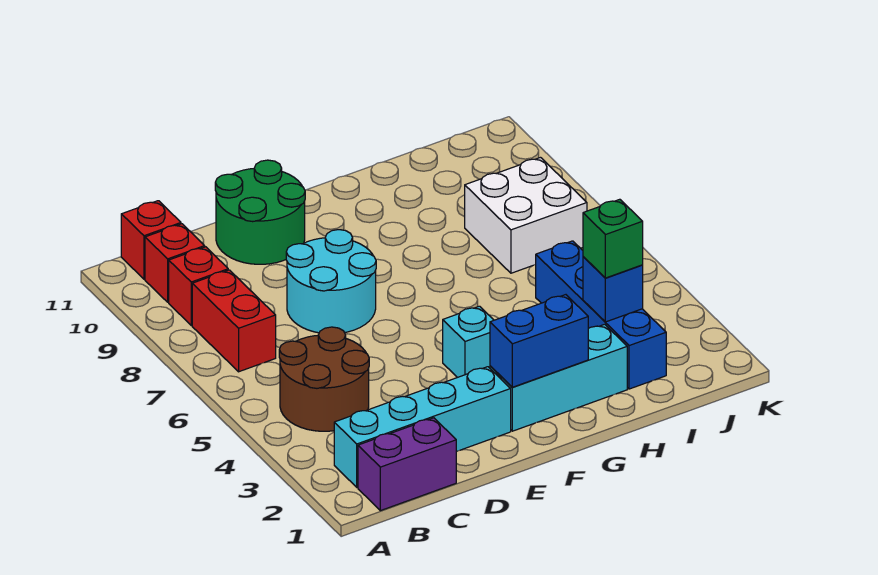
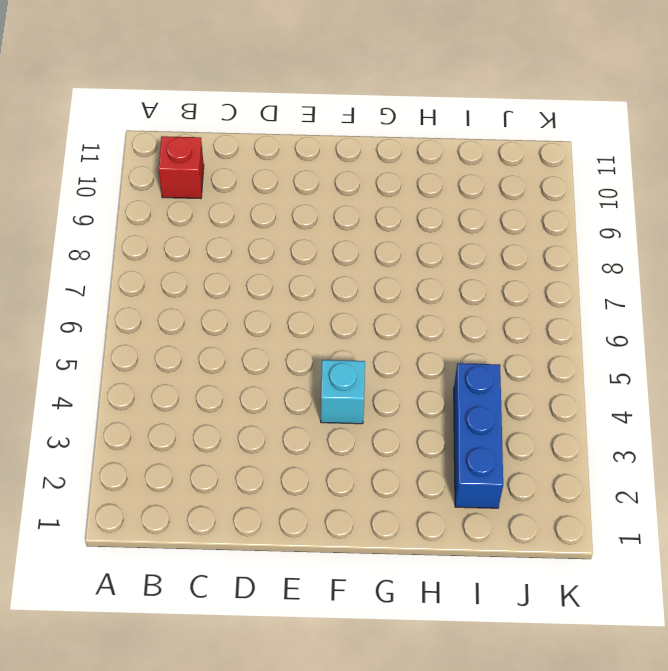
blue 1x3 brick [454,363,503,508] -> blue 1x4 brick [536,241,666,389]
none -> purple 1x2 brick [358,418,456,511]
none -> cyan 1x4 brick [334,367,511,487]
none -> brown 2x2 round brick [279,327,369,431]

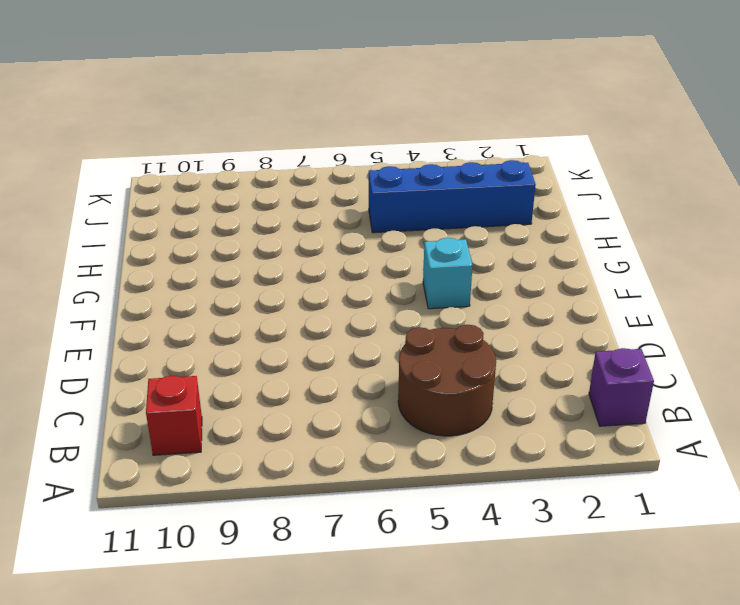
purple 1x1 brick [589,348,654,426] -> purple 1x2 brick [358,418,456,511]
none -> cyan 1x4 brick [334,367,511,487]
none -> red 1x2 brick [192,270,276,372]
none -> red 1x1 brick [169,247,228,325]

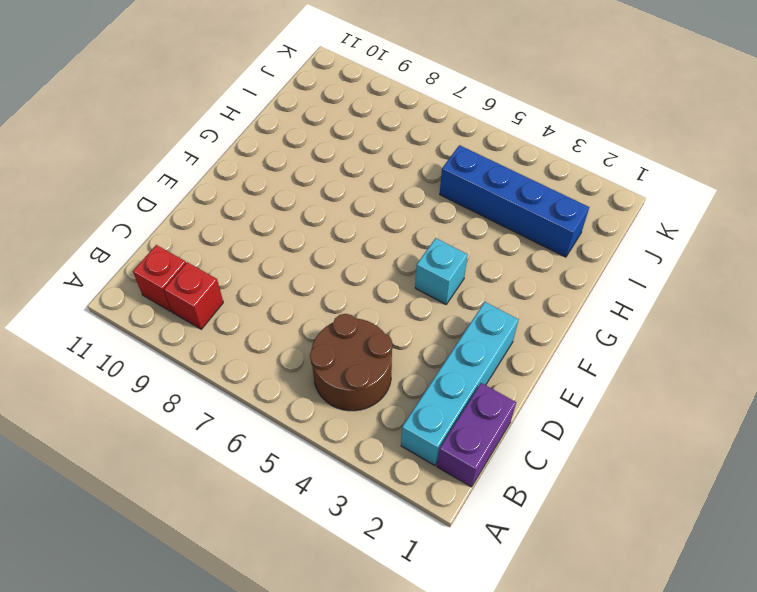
none -> red 1x2 brick [192,270,276,372]
none -> red 1x1 brick [121,201,181,279]
none -> cyan 2x2 round brick [286,230,376,333]

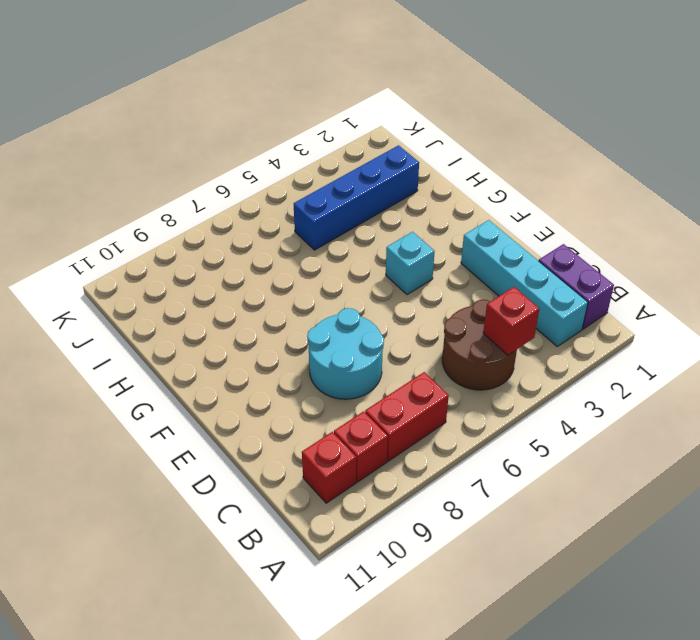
red 1x1 brick [483,287,539,355] -> red 1x1 brick moved to [121,201,181,279]
none -> green 2x2 round brick [215,160,305,264]
none -> cyan 1x3 brick [490,324,627,431]
none -> white 2x2 brick [465,158,587,273]

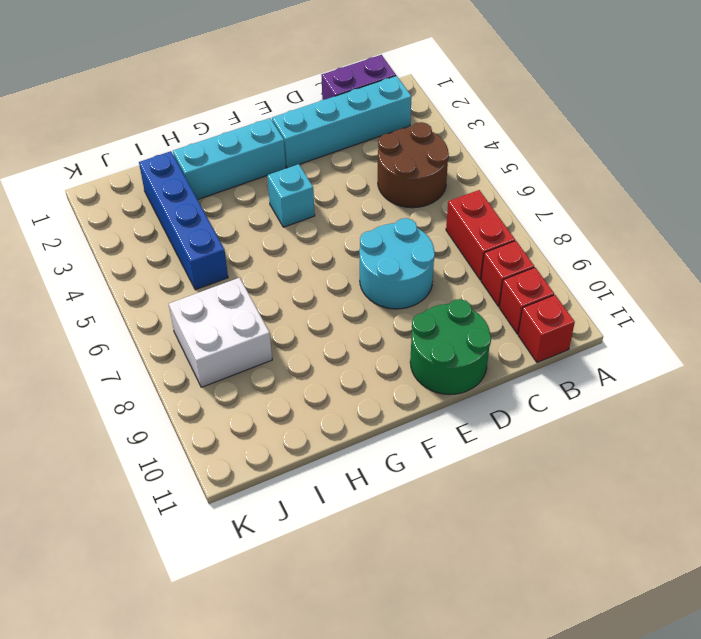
none -> blue 1x2 brick [490,295,588,387]
none -> blue 1x1 brick [583,257,643,322]
none -> green 1x1 brick [583,199,643,278]

